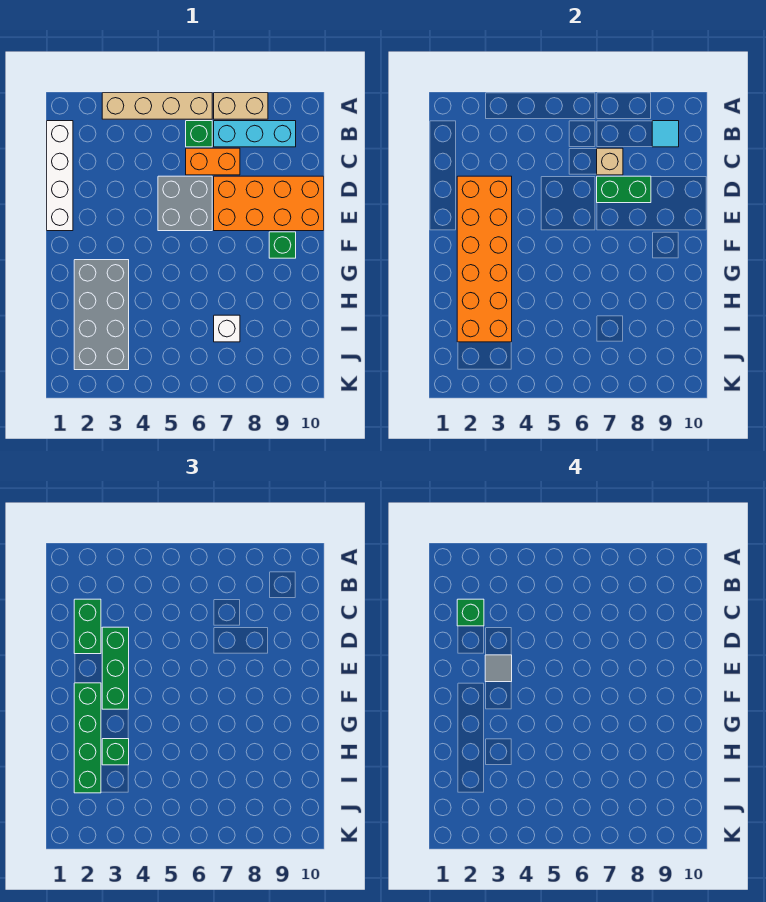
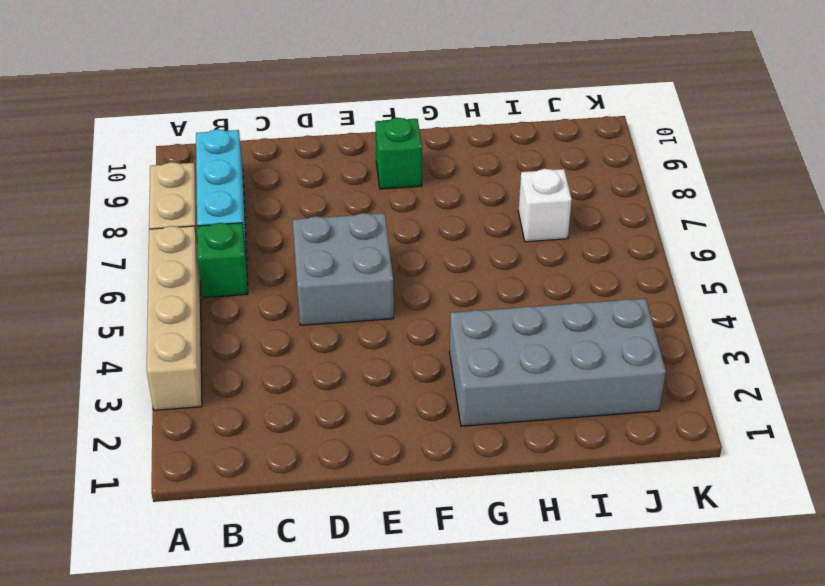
none -> white 1x4 brick [47,121,73,231]
none -> orange 1x2 brick [186,148,240,175]
none -> orange 2x4 brick [214,176,324,231]

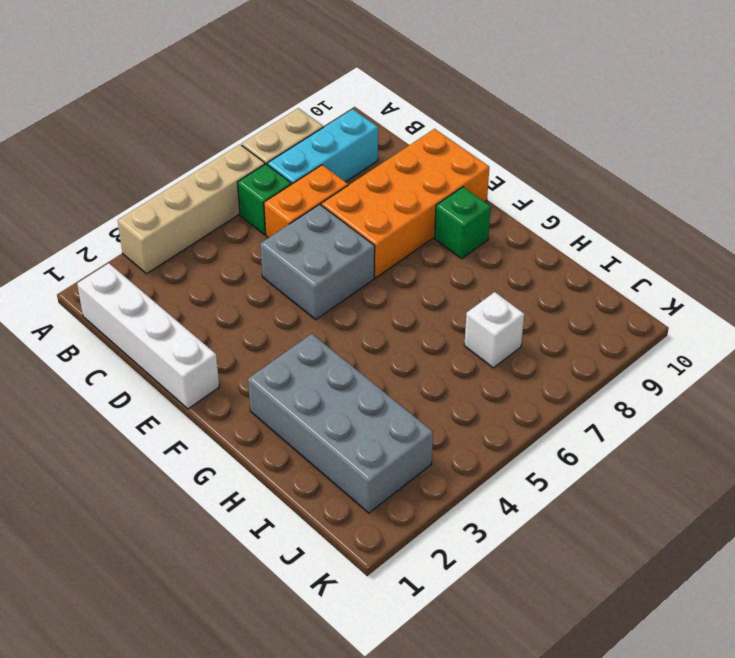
none -> cyan 1x1 tile [652,121,679,147]
none -> tan 1x1 brick [597,148,623,175]
none -> orange 2x6 brick [457,176,512,342]

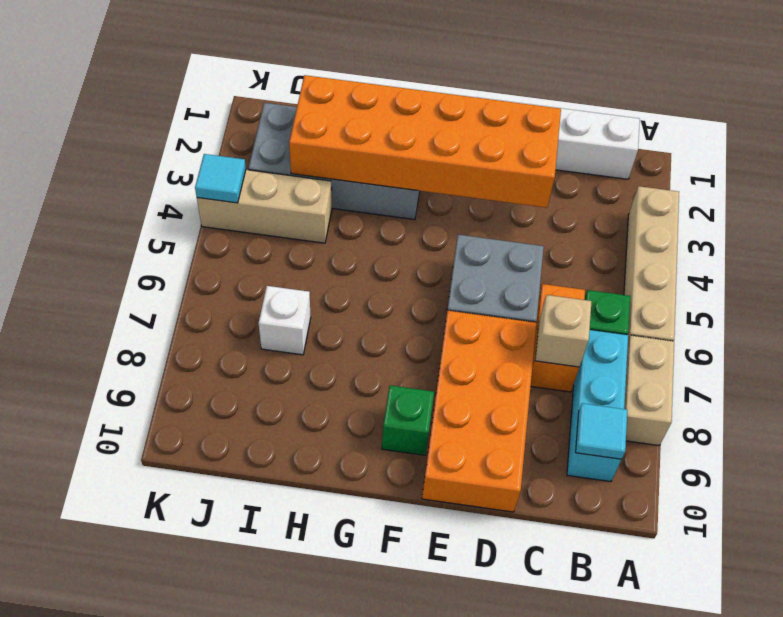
tan 1x3 brick [197,170,332,243] -> none
cyan 1x1 tile [195,154,246,203] -> none
none -> green 1x2 brick [597,176,651,203]
none -> green 1x2 brick [74,599,101,654]
none -> green 1x3 brick [102,627,129,709]

